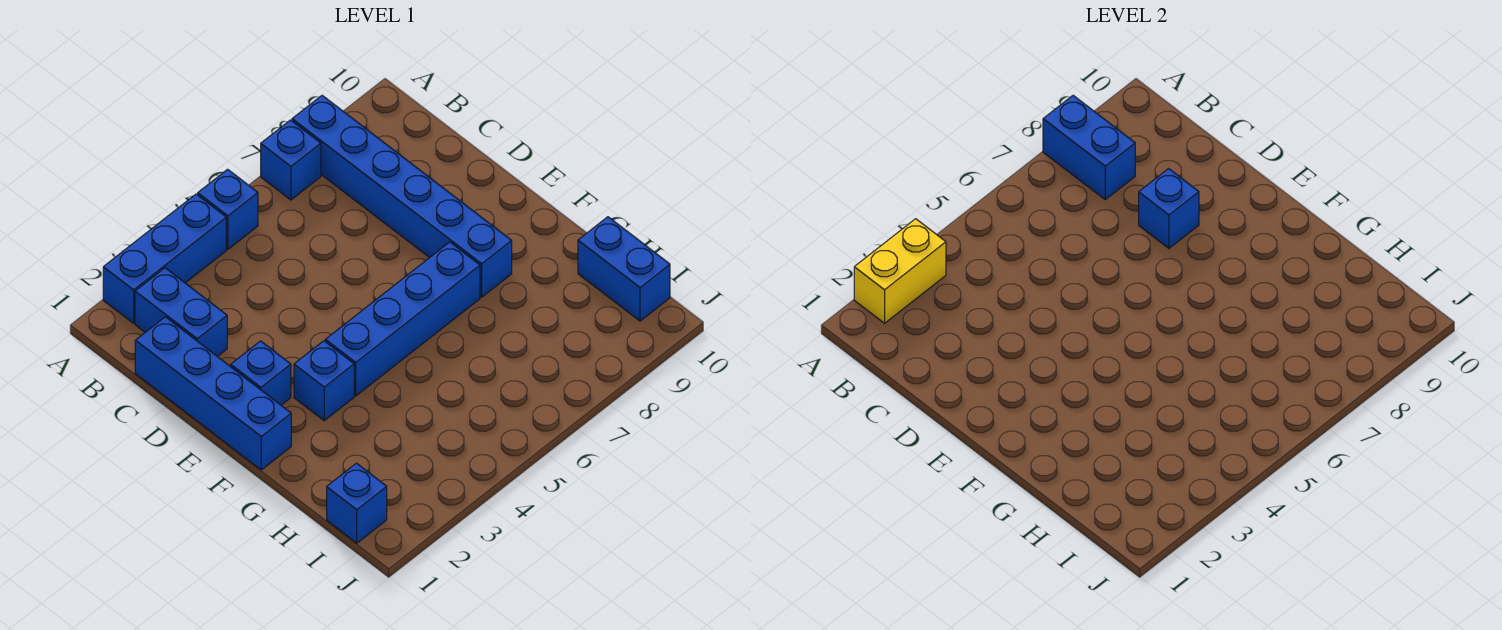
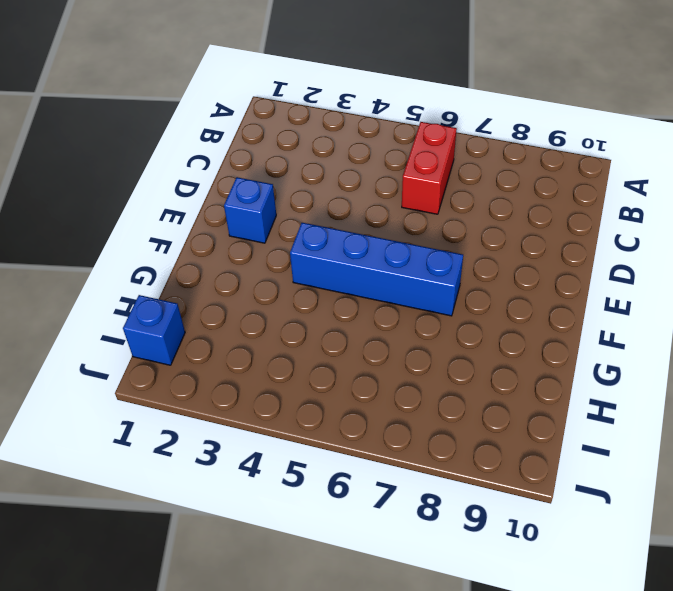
red 1x2 brick [402,122,457,214] -> none
none -> blue 1x3 brick [103,194,226,323]
none -> blue 1x1 brick [198,169,258,249]
none -> blue 1x1 brick [261,120,321,200]

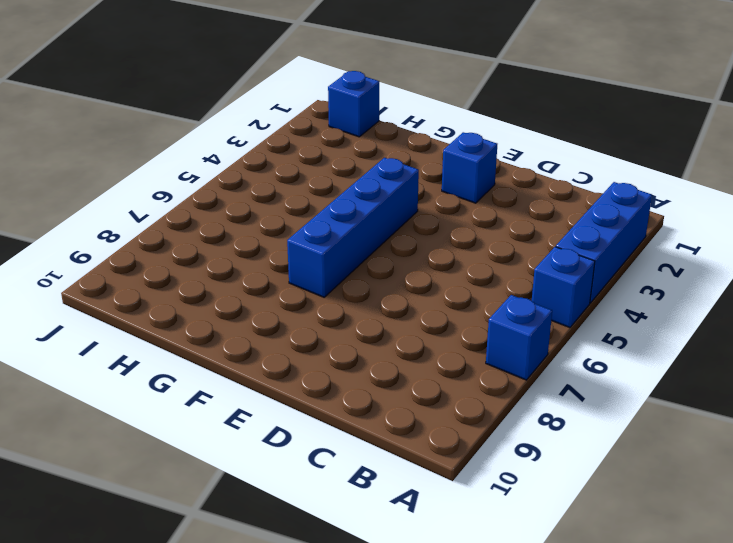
none -> blue 1x6 brick [292,95,512,297]
none -> blue 1x2 brick [135,268,227,356]
none -> blue 1x4 brick [135,317,291,470]

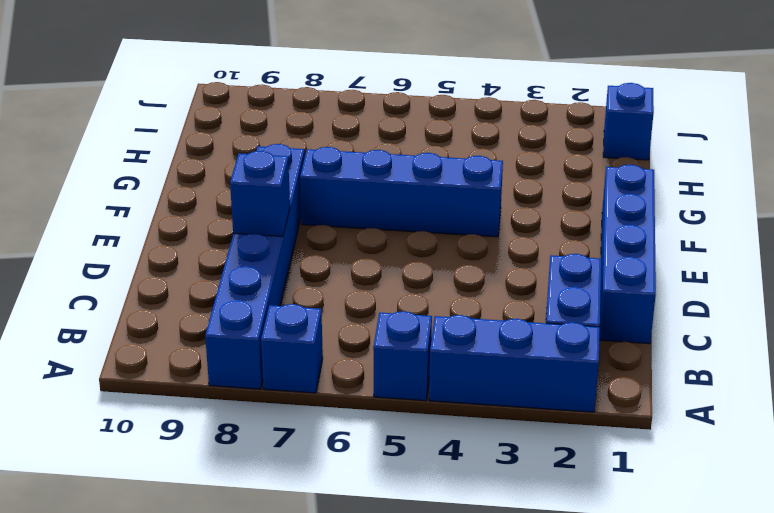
none -> blue 1x1 brick [231,341,291,405]
none -> blue 1x1 brick [294,341,354,420]
none -> blue 1x2 brick [578,217,670,321]

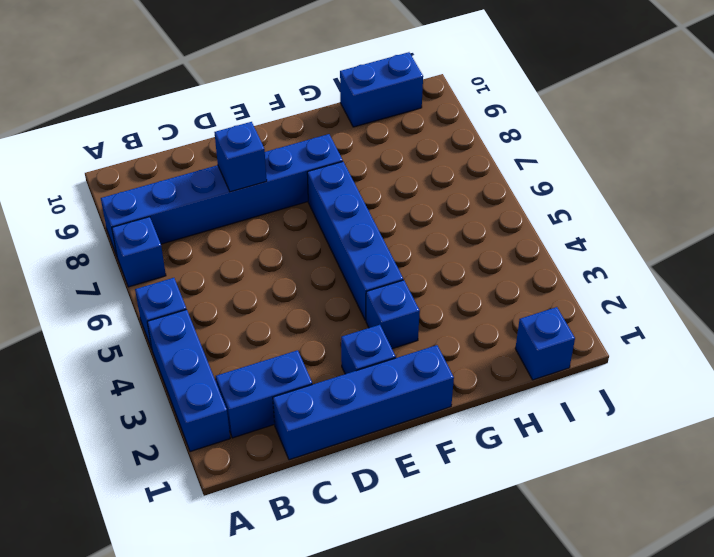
none -> yellow 1x2 brick [854,219,946,323]
none -> blue 1x2 brick [1043,95,1135,199]

